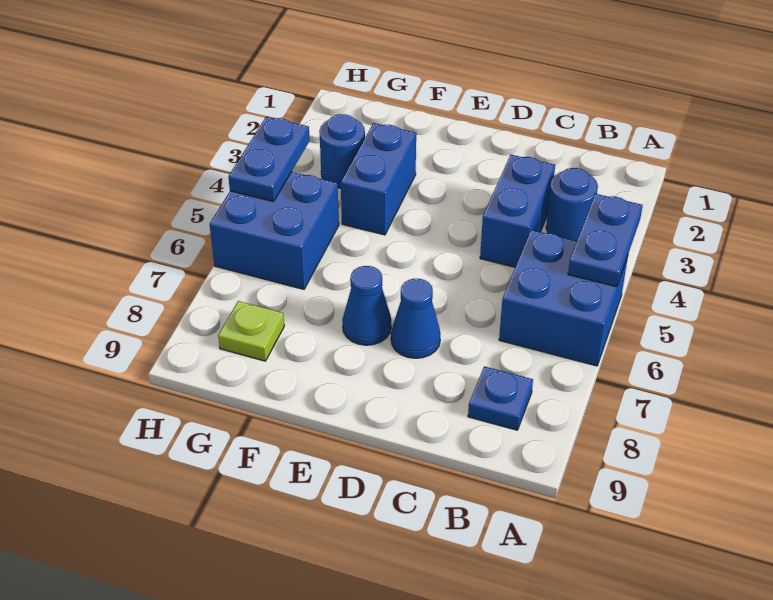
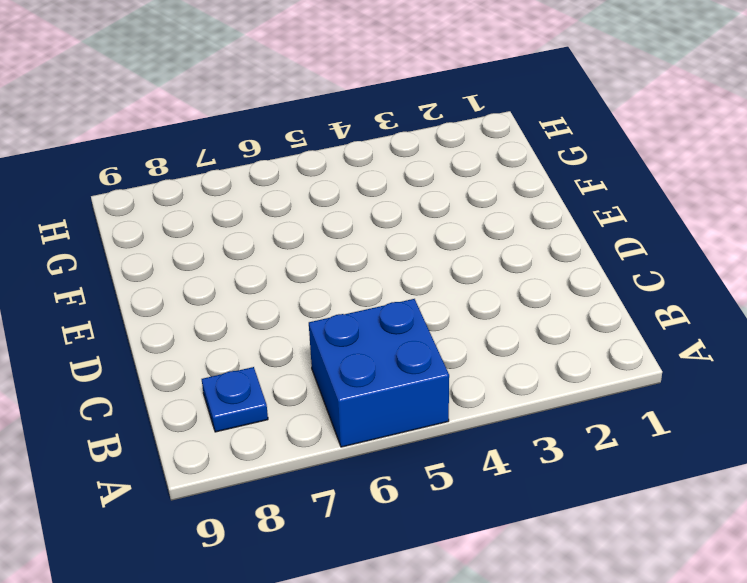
none -> blue 1x1 round brick [546,168,598,241]
none -> blue 1x2 brick [480,155,555,267]
none -> blue 1x1 cone [391,279,441,358]

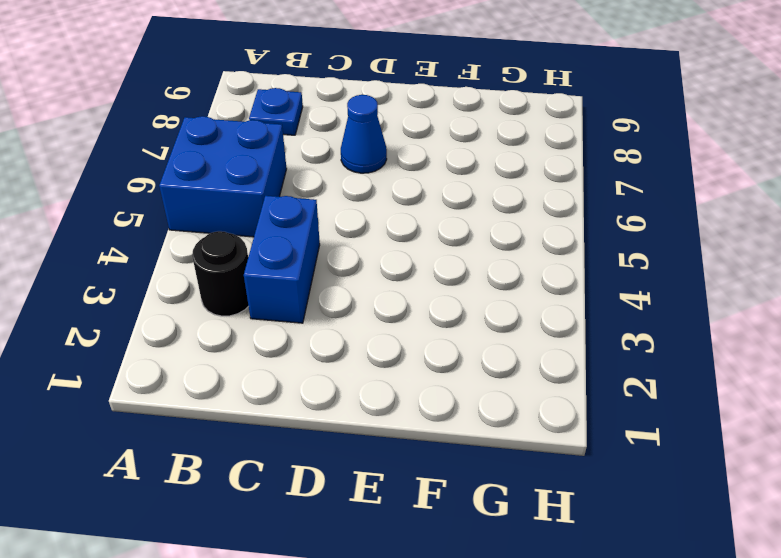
black 1x1 round brick [192,231,248,316] -> blue 1x1 round brick [546,168,598,241]
none -> blue 1x1 cone [342,266,391,345]
none -> blue 1x2 brick [341,123,416,235]
none -> blue 1x1 round brick [319,114,365,188]

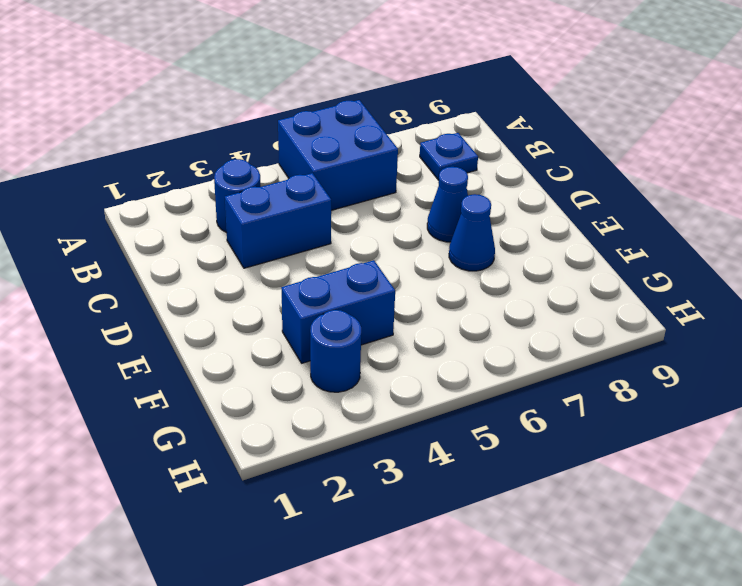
none -> blue 2x2 brick [210,172,339,289]
none -> lime 1x1 plate [218,301,284,361]
none -> blue 1x2 plate [568,194,643,287]

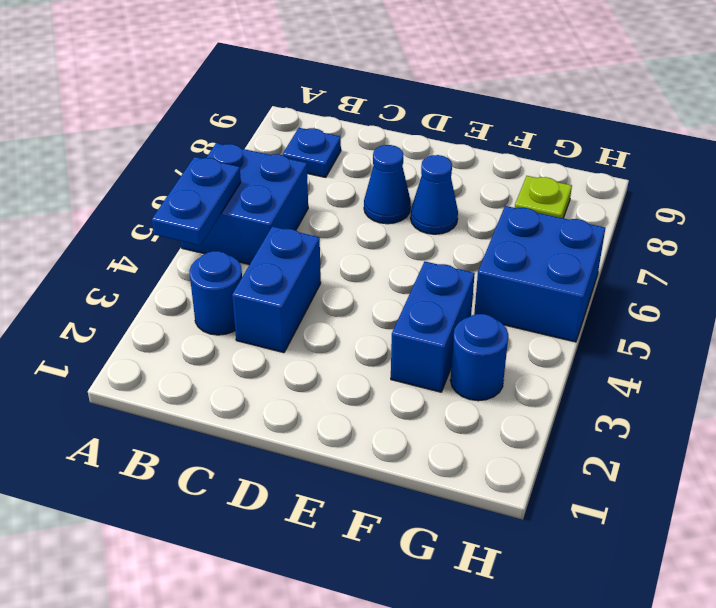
none -> blue 1x2 plate [228,117,310,202]

